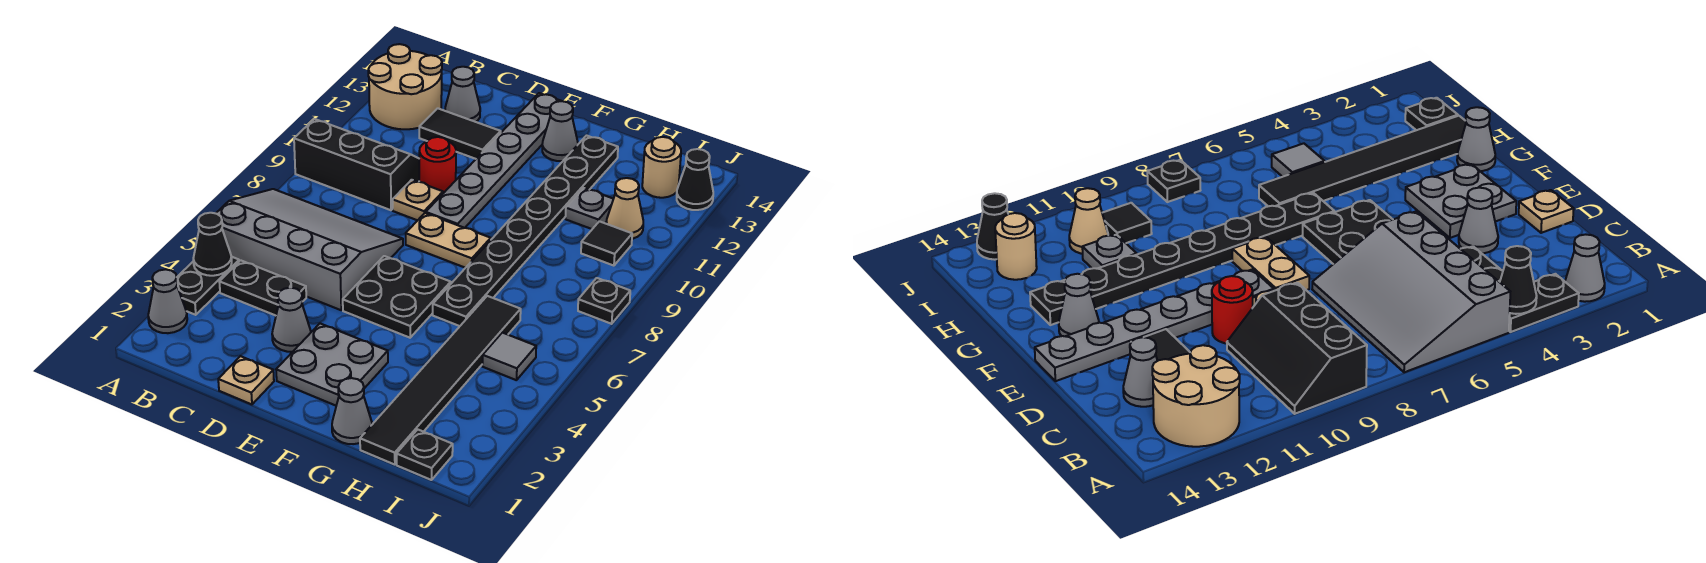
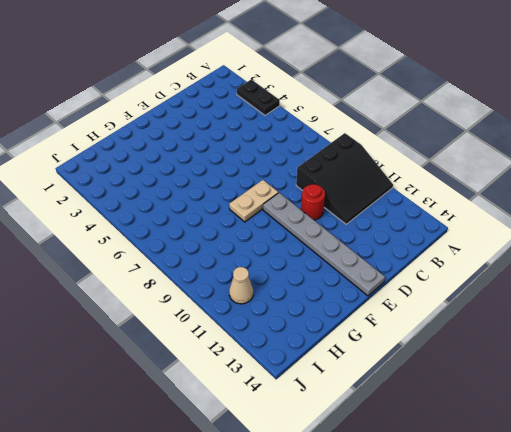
black 3x3 slope [296,133,393,224] -> black 2x3 slope [294,119,419,210]
none -> grey 1x1 cone [148,269,187,333]
none -> grey 3x4 slope [216,189,403,310]
none -> tan 2x2 round brick [368,44,442,129]

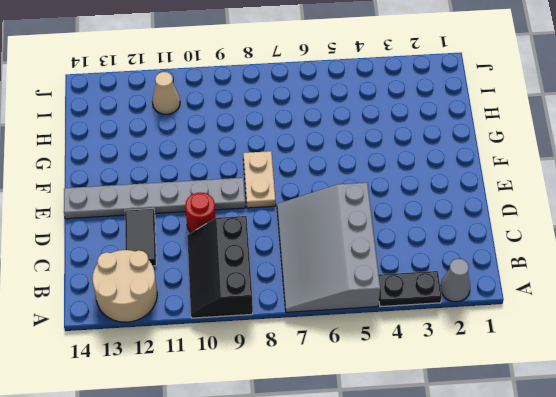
none -> black 1x2 plate [219,260,306,316]
none -> grey 1x1 cone [445,67,480,122]
none -> tan 1x1 plate [218,356,274,404]

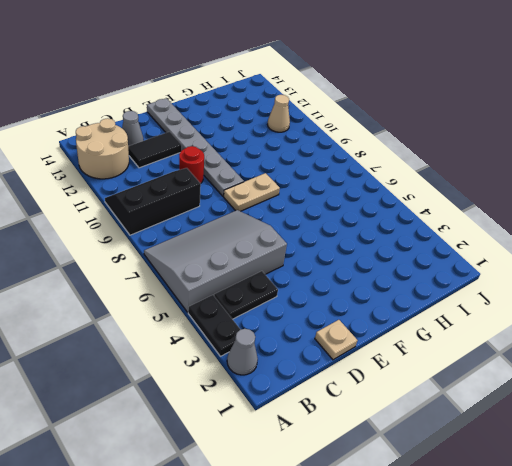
none -> grey 1x1 cone [272,288,311,352]
none -> tan 1x1 plate [393,180,443,220]
none -> grey 2x2 plate [276,324,388,406]

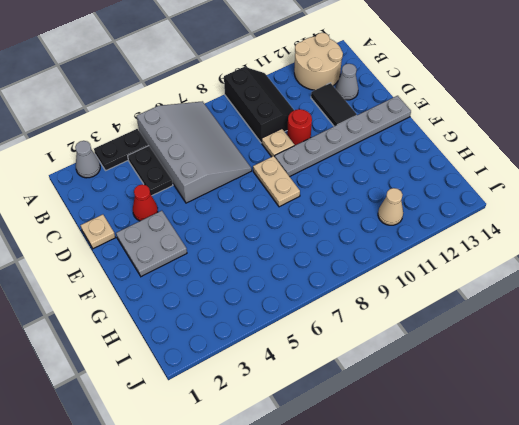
red 1x1 cone [133,184,158,221] -> grey 1x1 cone [272,288,311,352]
none -> black 2x2 plate [343,256,451,338]
none -> grey 1x1 cone [542,101,578,161]
none -> grey 1x1 cone [332,378,372,444]

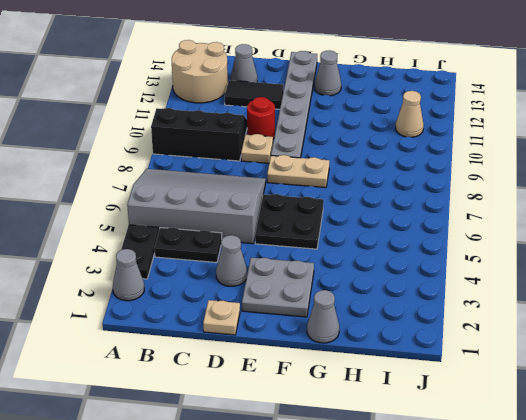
none -> black 1x8 plate [433,136,618,326]
none -> black 1x6 tile [360,296,521,465]
none -> grey 1x1 plate [565,188,613,229]

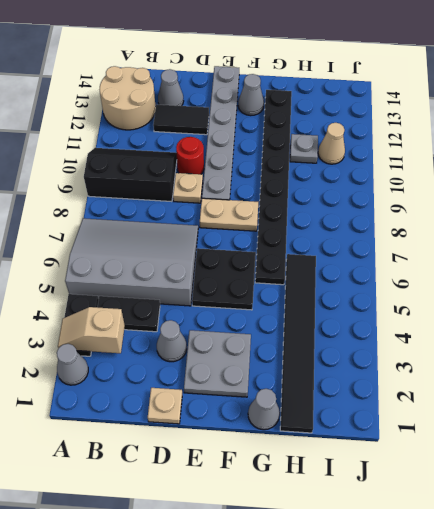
tan 1x2 slope [58,307,125,353] -> none
none -> black 1x1 plate [397,430,453,480]
none -> grey 1x1 tile [482,333,536,380]
none -> black 1x1 tile [581,221,632,266]

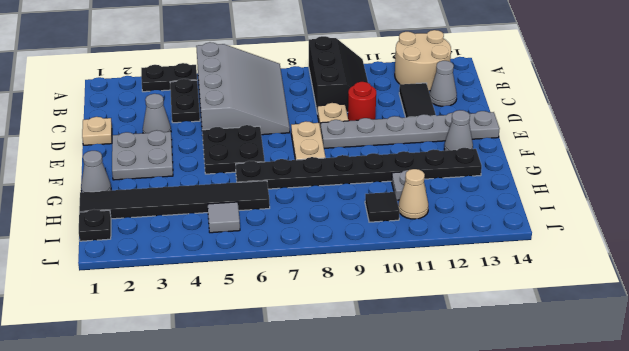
none -> grey 1x1 cone [148,269,187,333]
none -> tan 1x1 round brick [642,137,681,198]
none -> black 1x1 plate [578,278,630,324]

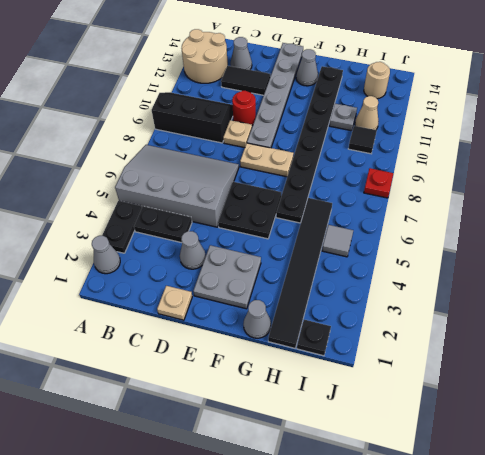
red 1x1 plate [364,168,394,198] -> black 1x1 plate [578,278,630,324]
none -> black 1x1 cone [677,149,713,210]
none -> black 1x1 cone [193,213,232,276]

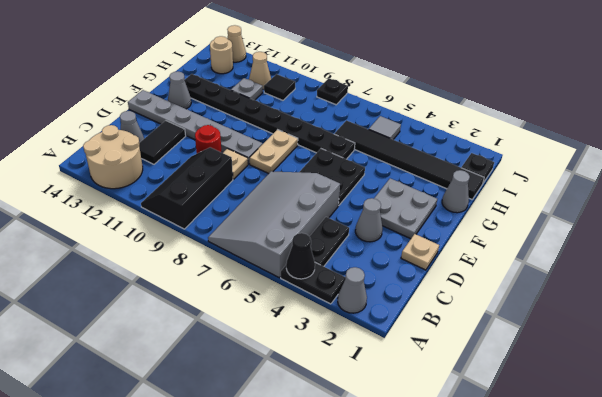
tan 1x1 cone [227,25,246,62] -> black 1x1 cone [677,149,713,210]

